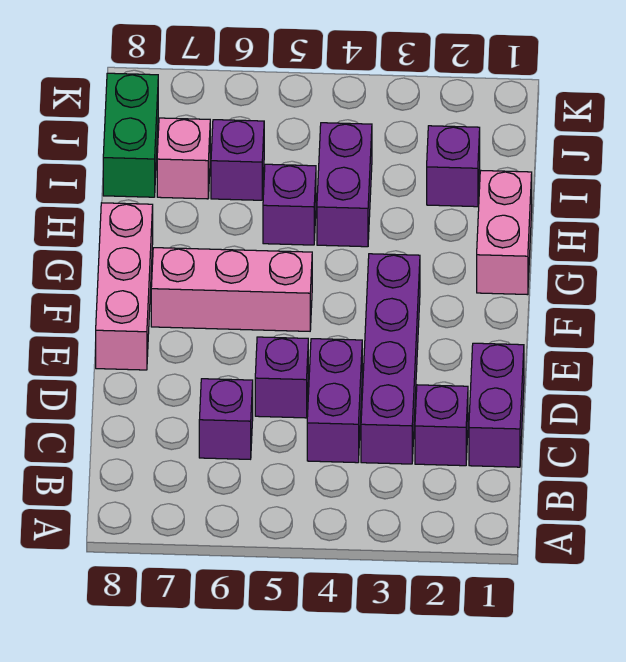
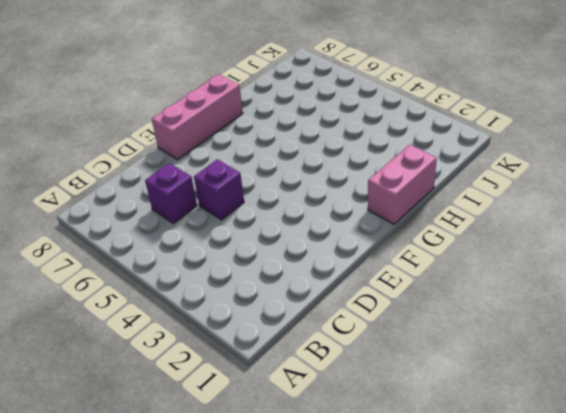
none -> purple 1x2 brick [469,343,524,467]
none -> purple 1x1 brick [415,385,468,466]
none -> purple 1x4 brick [361,254,420,464]

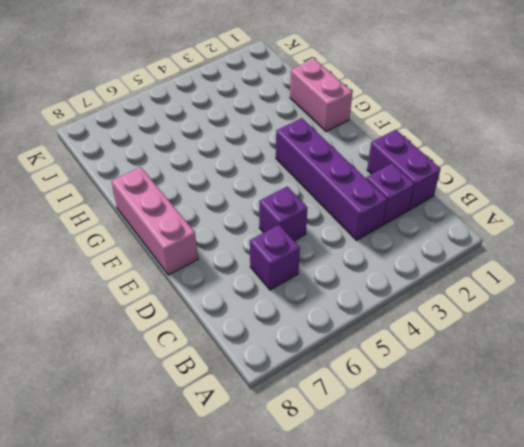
none -> purple 1x2 brick [307,339,362,463]
none -> pink 1x3 brick [151,248,312,331]
none -> purple 1x2 brick [317,123,372,247]

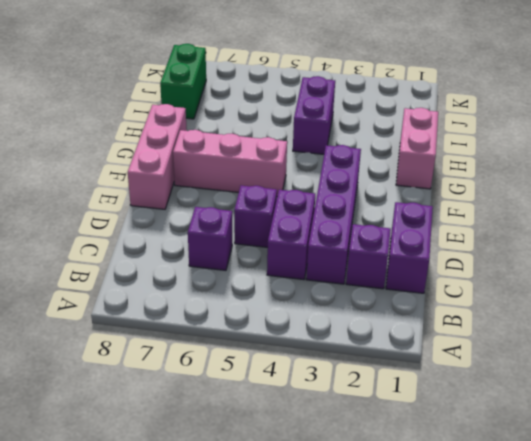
none -> purple 1x1 brick [263,164,316,245]
none -> purple 1x1 brick [427,126,480,207]
none -> purple 1x1 brick [211,120,264,200]

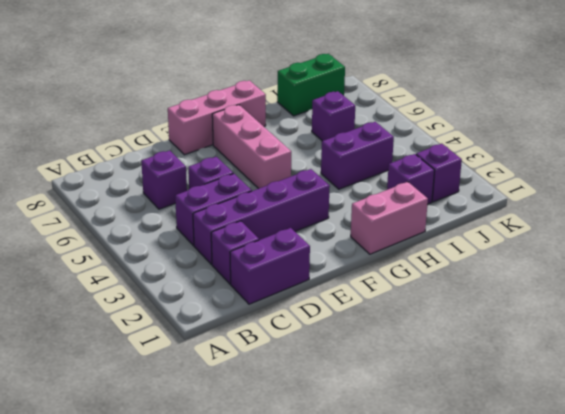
purple 1x1 brick [416,144,462,202] -> purple 1x1 brick moved to [263,164,316,245]
none -> pink 1x1 brick [157,118,210,199]

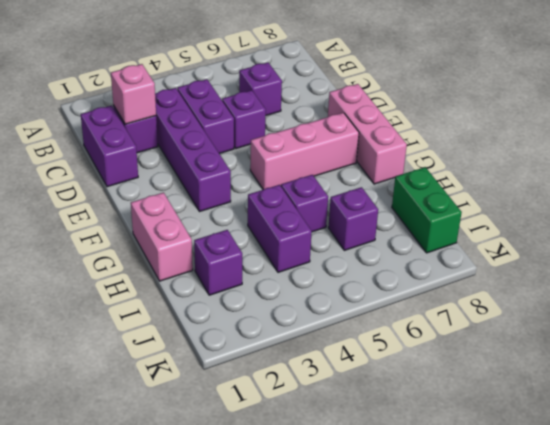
pink 1x1 brick [111,64,156,124] -> pink 1x1 brick moved to [157,118,210,199]

